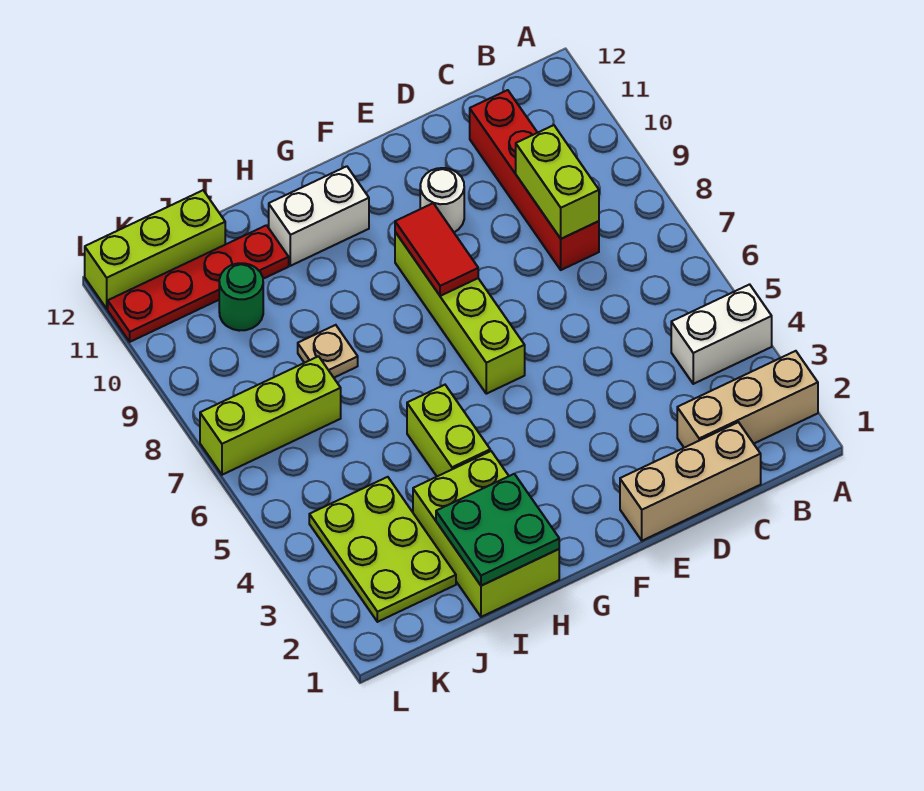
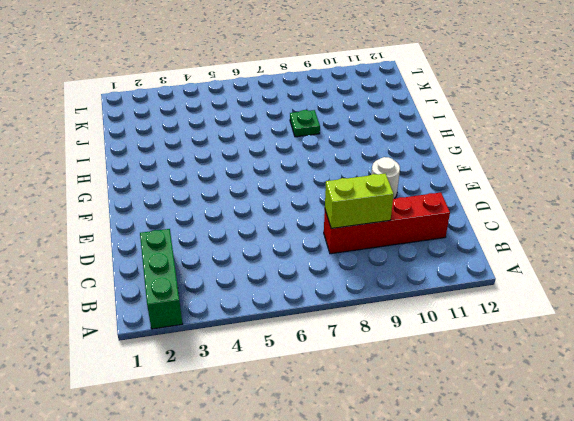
green 1x3 brick [140,229,183,329] -> tan 1x3 brick [677,351,818,448]
green 1x1 plate [290,110,320,137] -> tan 1x1 plate [298,325,358,378]
none -> white 1x2 brick [671,284,772,384]
none -> tan 1x3 brick [620,422,761,541]
none -> lime 1x4 brick [395,232,525,394]

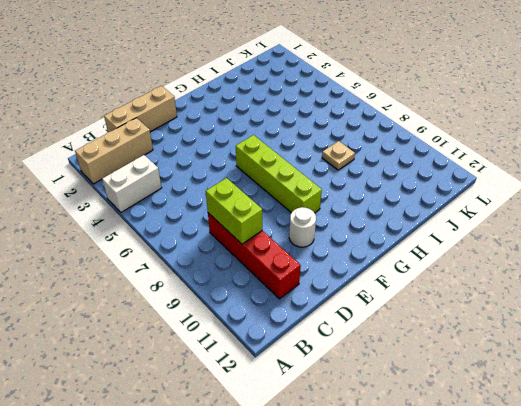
none -> white 1x2 brick [269,166,369,266]
none -> lime 2x3 brick [413,451,559,617]
none -> lime 1x2 brick [407,385,490,476]

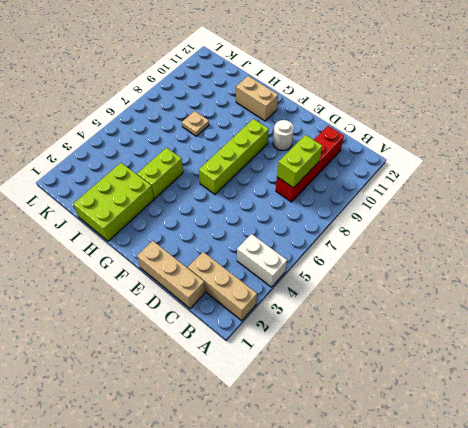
tan 1x2 brick [236,76,278,121] -> white 1x2 brick [269,166,369,266]
none -> red 1x4 plate [108,225,289,342]
none -> lime 2x3 plate [309,477,456,622]
none -> lime 1x3 brick [200,356,341,475]

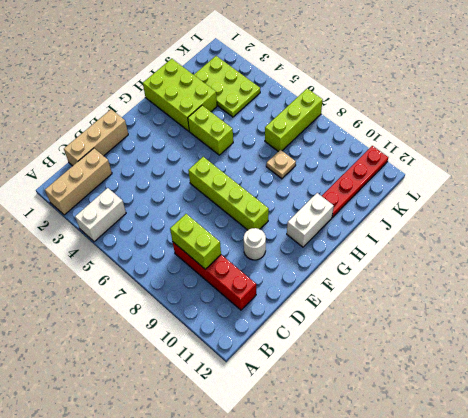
none -> green 1x1 round brick [219,263,263,331]
none -> lime 1x3 brick [85,190,225,309]
none -> red 1x2 tile [395,203,478,296]

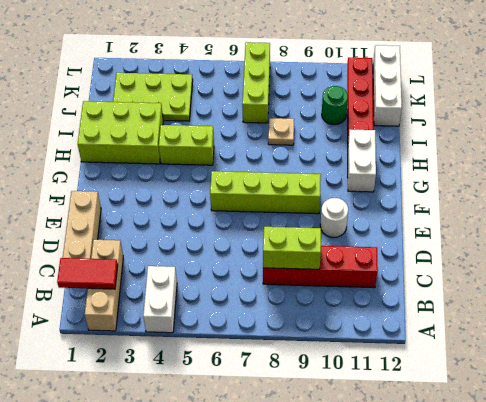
red 1x2 tile [57,258,118,289] -> red 1x2 tile moved to [395,203,478,296]
white 1x3 brick [373,45,402,126] -> lime 1x3 brick [85,190,225,309]
none -> green 2x2 plate [436,474,559,586]

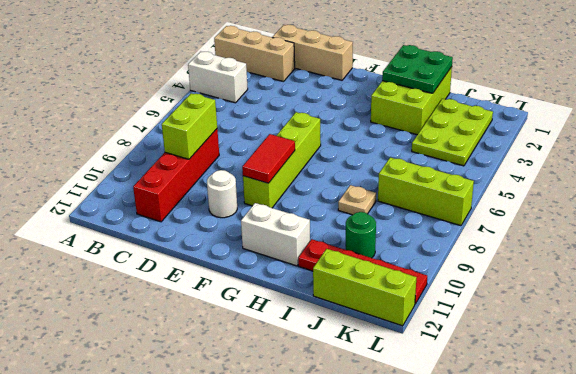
none -> lime 1x2 brick [407,385,490,476]

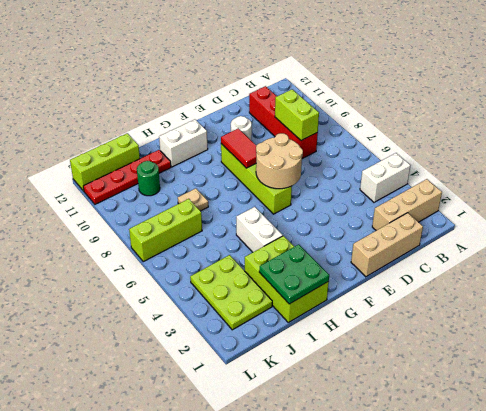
tan 2x2 round brick [256,133,303,189] -> none
white 1x2 brick [236,207,283,252] -> lime 1x2 brick [407,385,490,476]

